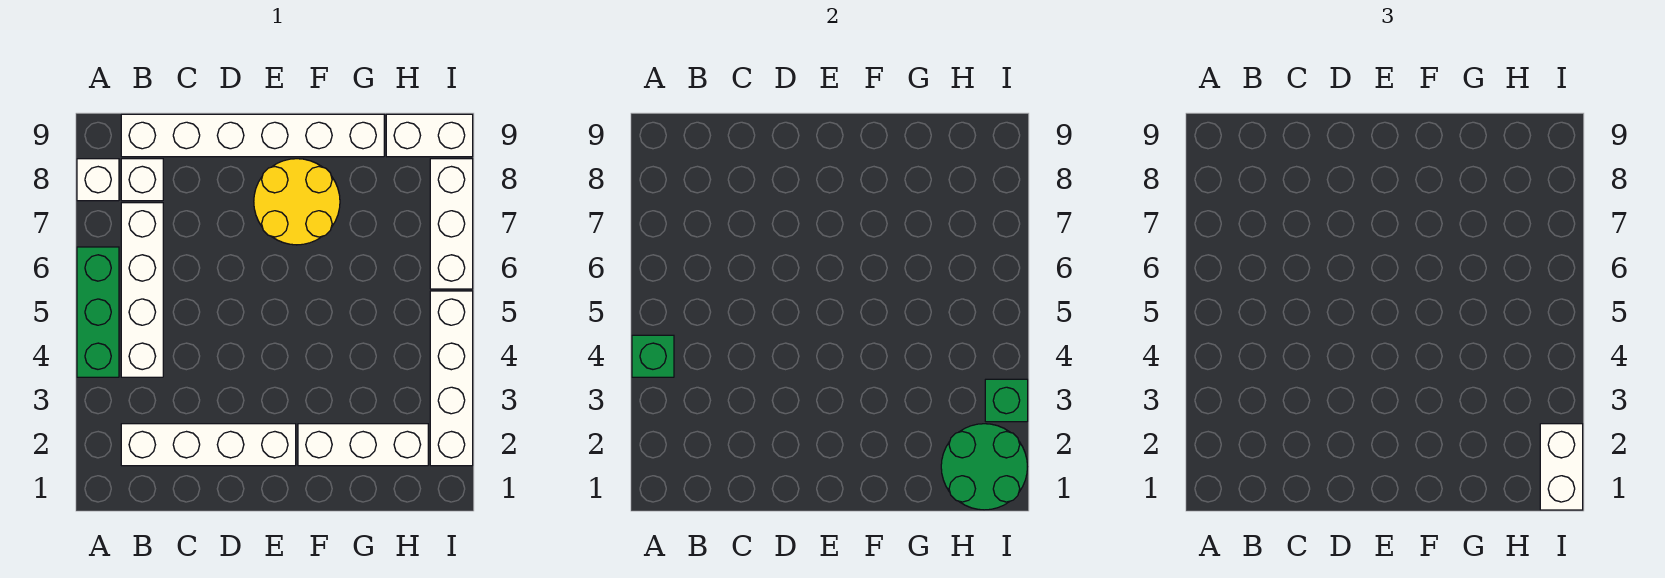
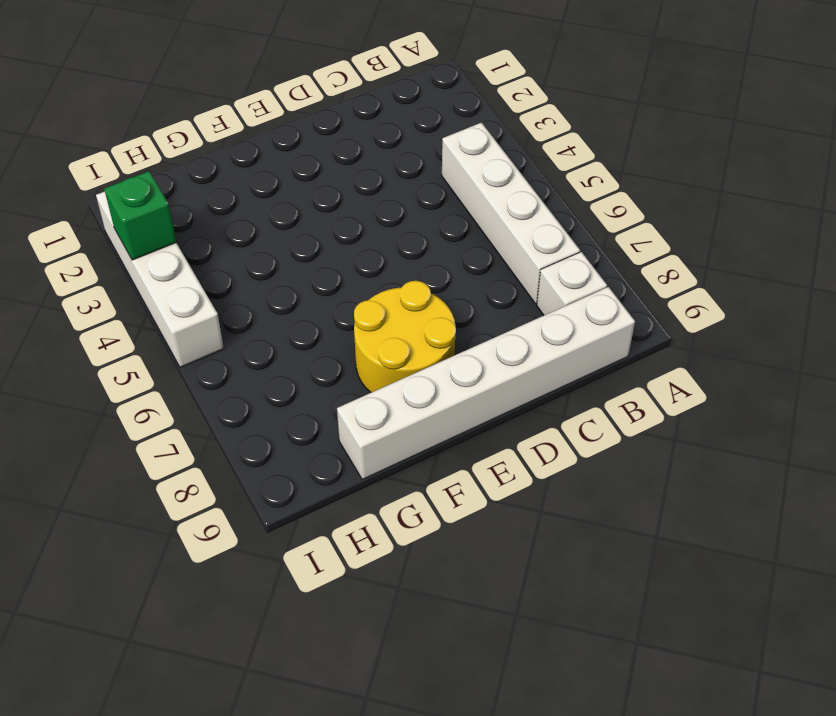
none -> green 1x3 brick [77,247,119,377]
none -> white 1x1 brick [77,159,119,201]
none -> white 1x4 brick [121,424,296,466]

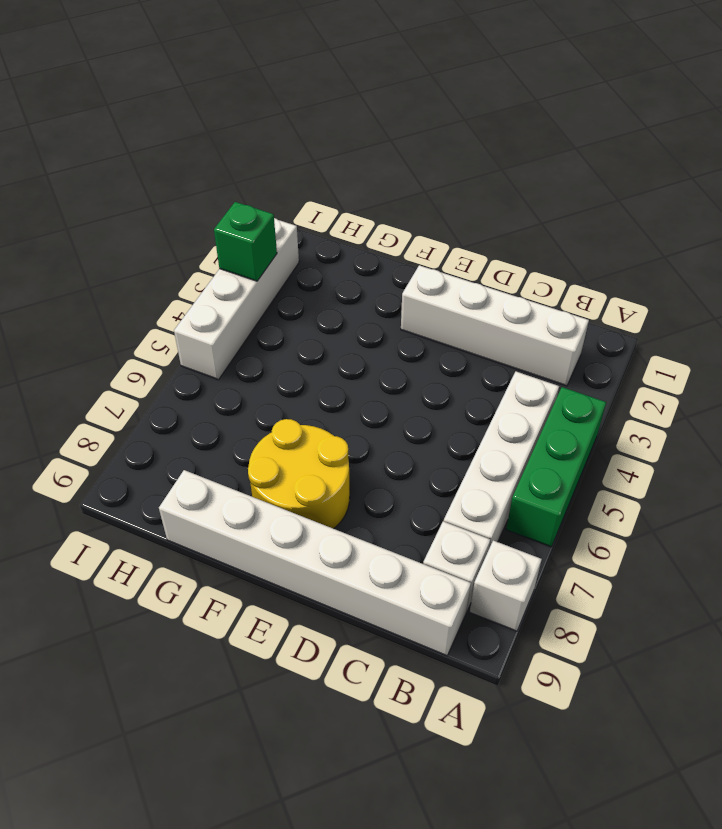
none -> white 1x3 brick [298,424,428,466]
none -> white 1x2 brick [386,114,473,157]
none -> white 1x3 brick [430,159,473,289]

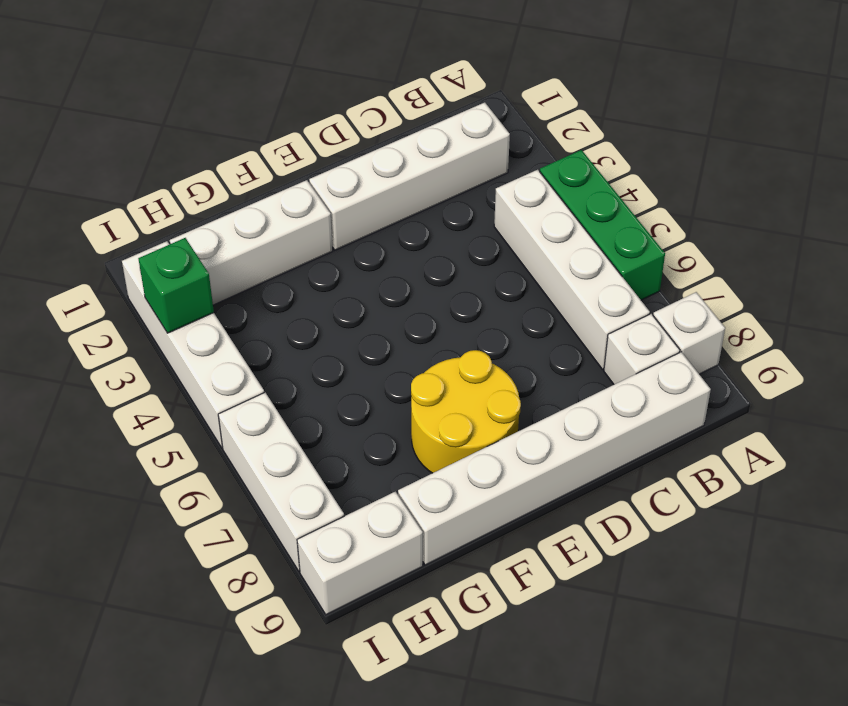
none -> green 1x1 brick [632,335,674,377]
none -> green 2x2 round brick [941,424,1027,510]
none -> white 1x2 brick [1540,424,1583,510]

